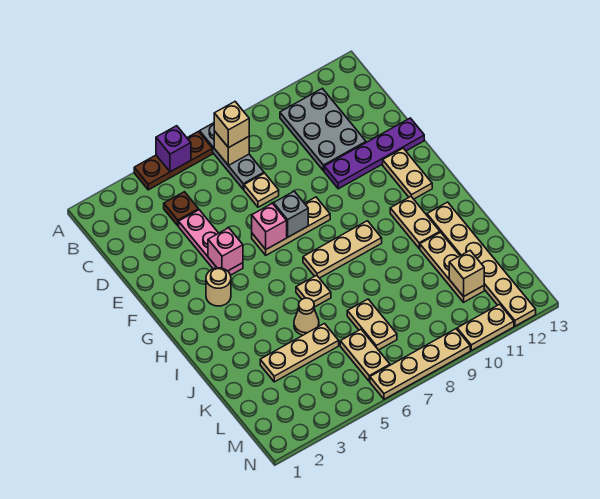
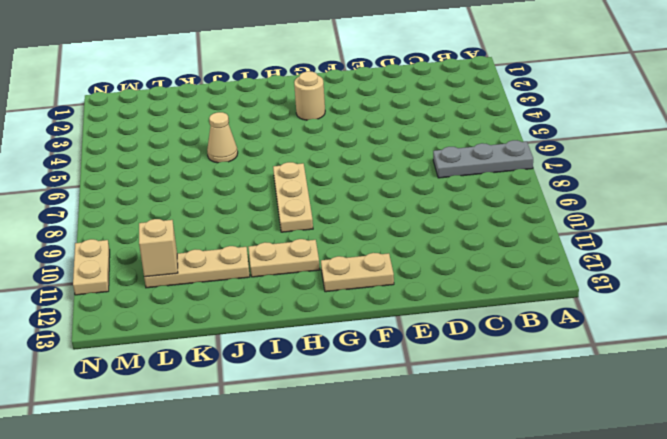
none -> brown 1x3 plate [134,132,213,190]
none -> grey 2x3 plate [280,88,366,171]
none -> brown 1x1 plate [164,192,199,226]

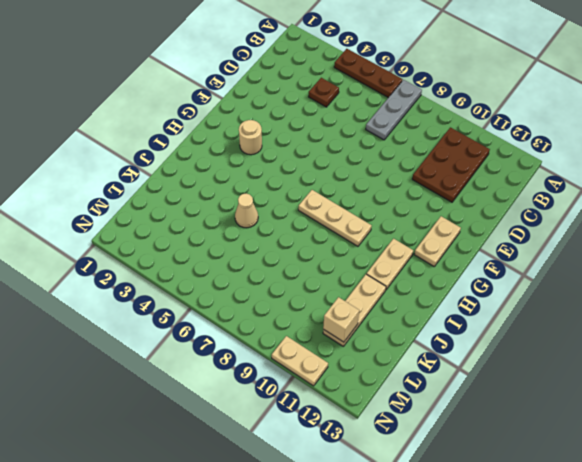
brown 2x3 plate [412,127,490,202] -> grey 2x3 plate [280,88,366,171]
none -> pink 1x3 plate [179,210,243,275]
none -> tan 1x1 plate [244,173,279,207]
none -> purple 1x4 plate [324,118,424,189]

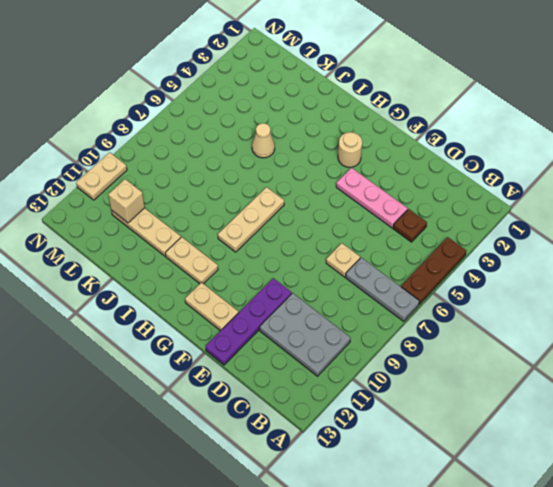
none -> tan 1x3 plate [252,197,330,255]
none -> tan 1x1 plate [296,275,331,307]
none -> tan 1x6 plate [427,202,536,326]

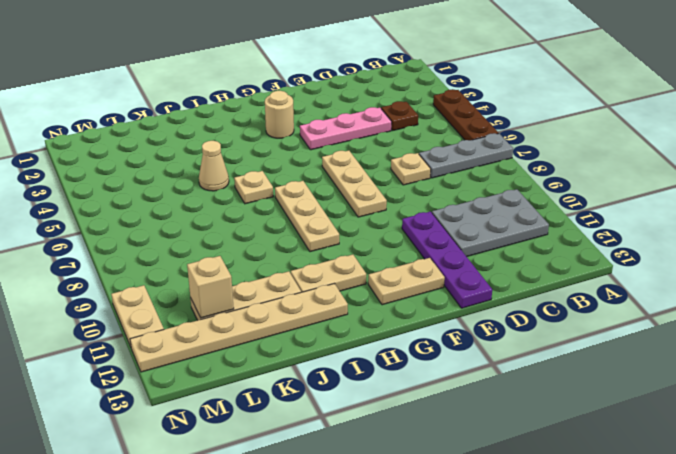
none -> tan 1x3 plate [260,323,339,382]
none -> tan 1x2 plate [347,299,397,350]
none -> tan 1x2 plate [340,329,390,381]

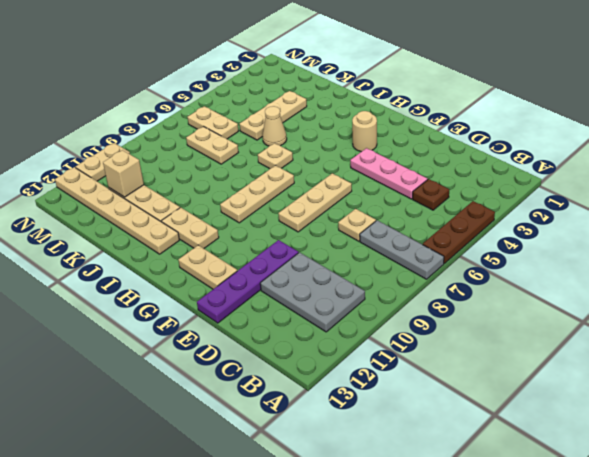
none -> tan 1x4 plate [370,329,470,399]
none -> purple 1x1 brick [156,126,191,172]
none -> tan 1x1 brick [214,131,249,166]

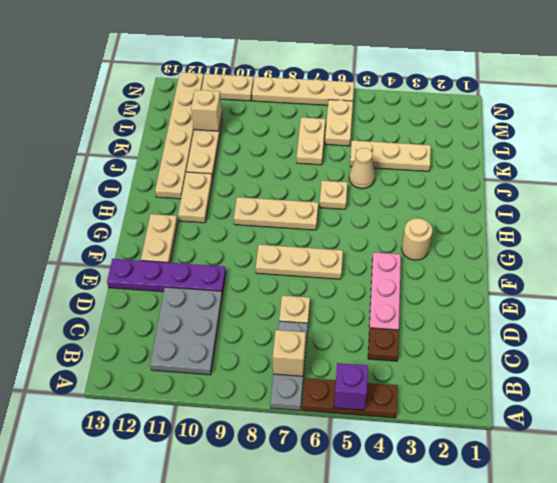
none -> pink 1x1 brick [208,228,243,271]
none -> pink 1x1 brick [252,203,287,249]
none -> grey 1x1 brick [274,191,308,237]

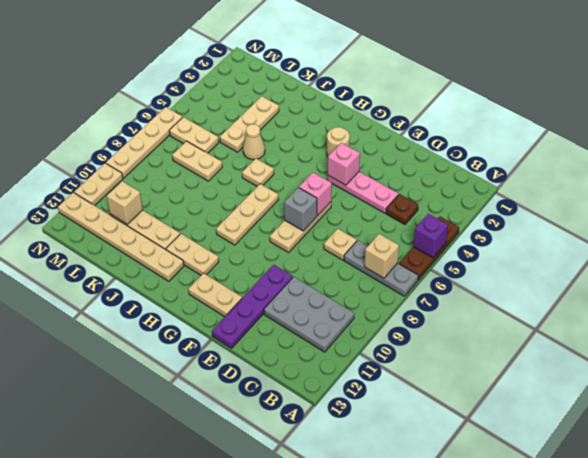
none -> tan 1x1 brick [214,102,249,148]

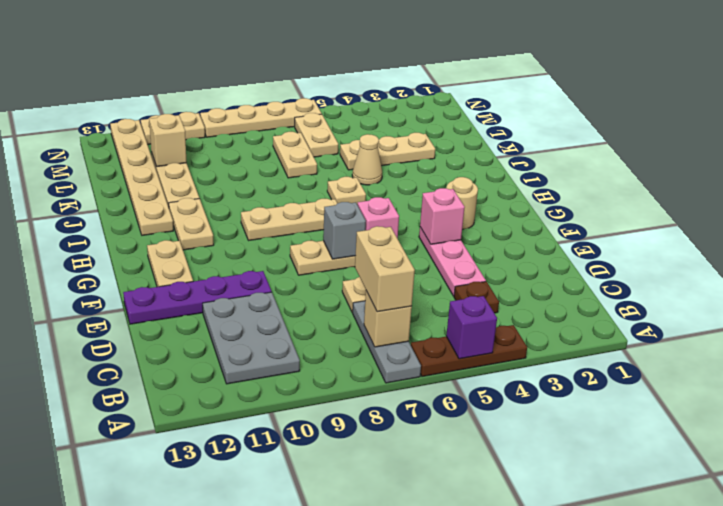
tan 1x2 brick [355,226,415,312] -> tan 1x1 brick [214,102,249,148]

